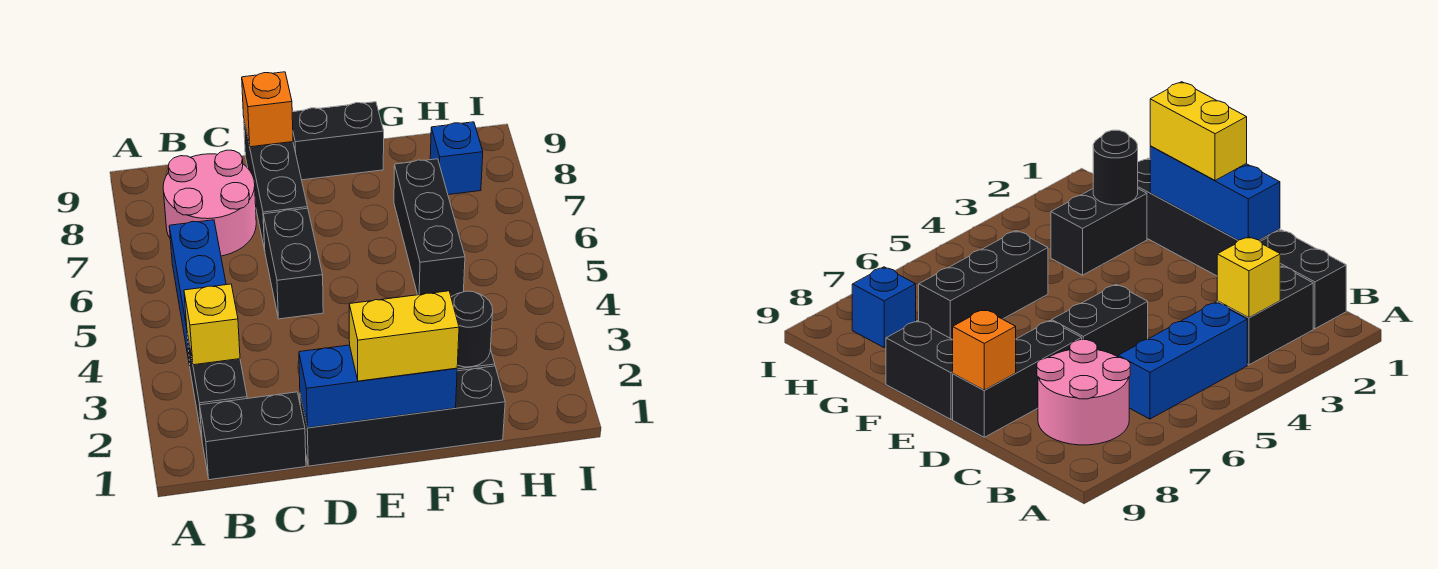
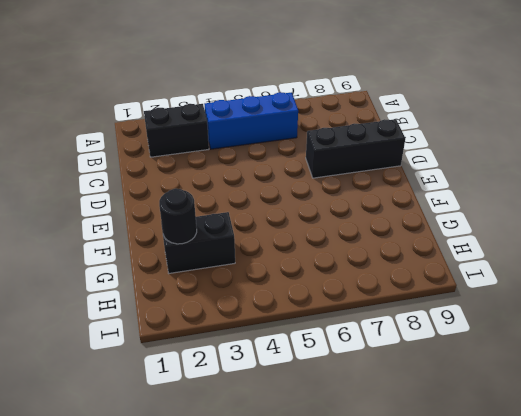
none -> black 1x2 brick [200,392,306,480]
none -> pink 2x2 round brick [163,150,256,256]
none -> black 1x4 brick [300,366,505,466]

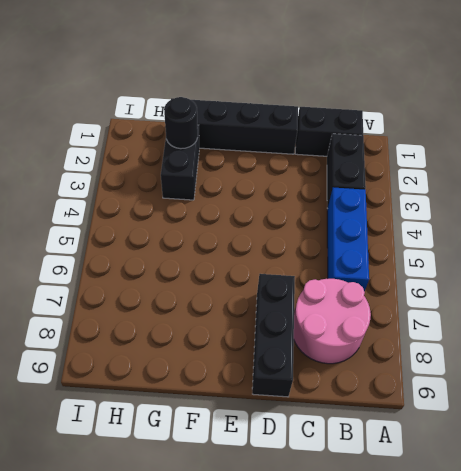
none -> black 1x2 brick [263,208,323,319]
none -> black 1x2 brick [292,102,384,180]
none -> black 1x3 brick [394,159,465,296]

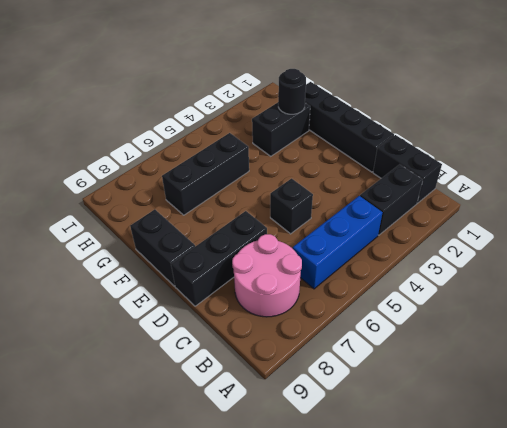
black 1x1 brick [270,179,313,234] -> black 1x2 brick [263,208,323,319]
none -> blue 1x1 brick [430,122,483,195]
none -> yellow 1x1 brick [184,284,240,365]
none -> blue 1x3 brick [299,345,457,428]

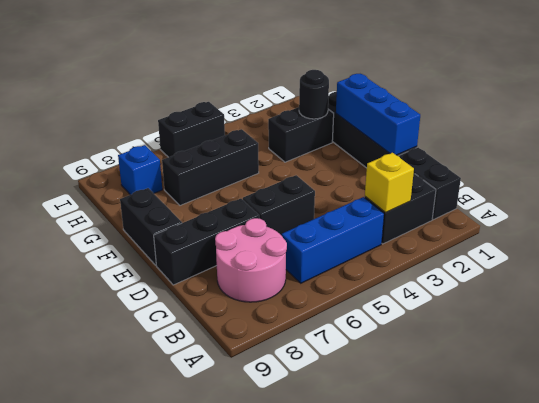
black 1x2 brick [158,102,225,157] -> none
none -> orange 1x1 brick [242,72,293,147]
none -> yellow 1x2 brick [349,291,459,381]

